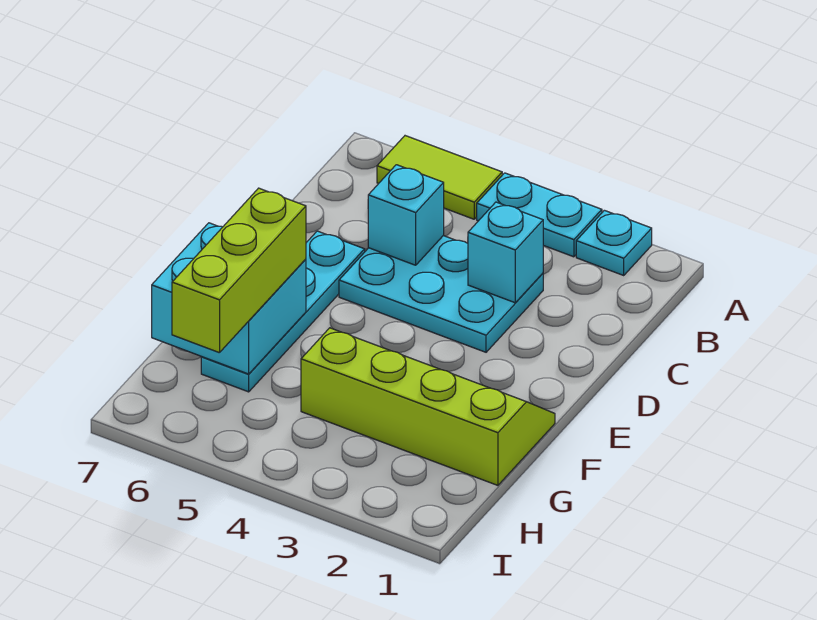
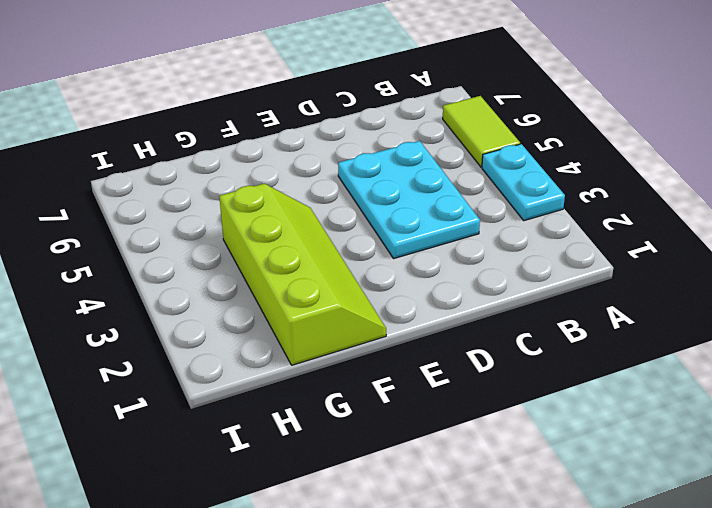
none -> cyan 1x1 plate [576,210,652,275]
none -> cyan 1x4 plate [201,231,365,392]

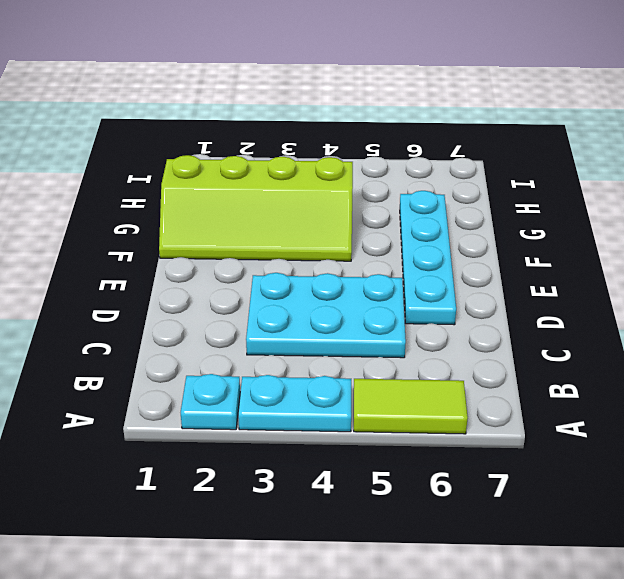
none -> cyan 1x1 brick [468,202,543,303]
none -> cyan 1x1 brick [368,165,444,265]

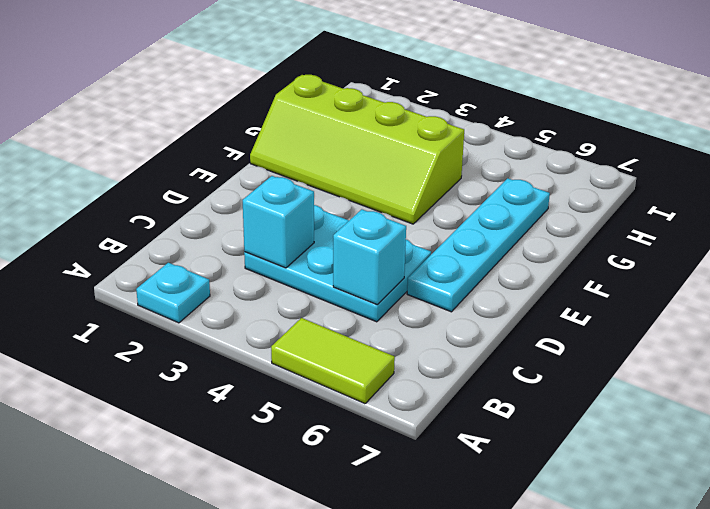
none -> cyan 1x2 plate [477,173,602,257]
none -> cyan 2x2 brick [152,223,306,374]

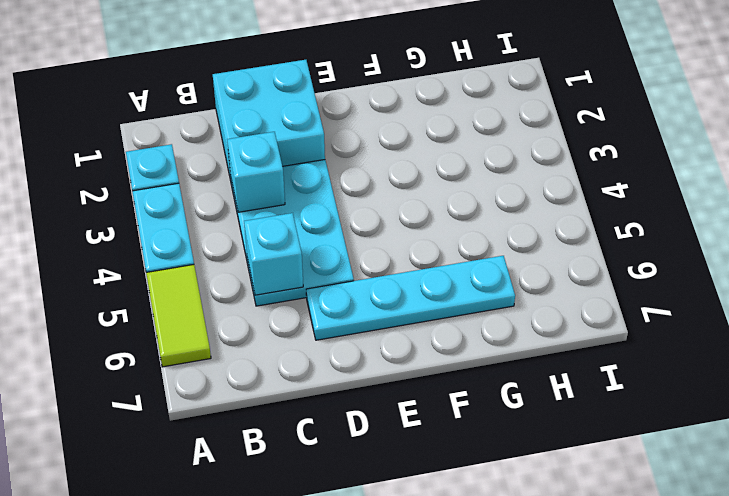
cyan 2x2 brick [213,60,325,181] -> cyan 2x2 brick moved to [152,223,306,374]
none -> lime 2x4 slope [301,328,555,485]
none -> lime 1x3 brick [172,188,306,353]

